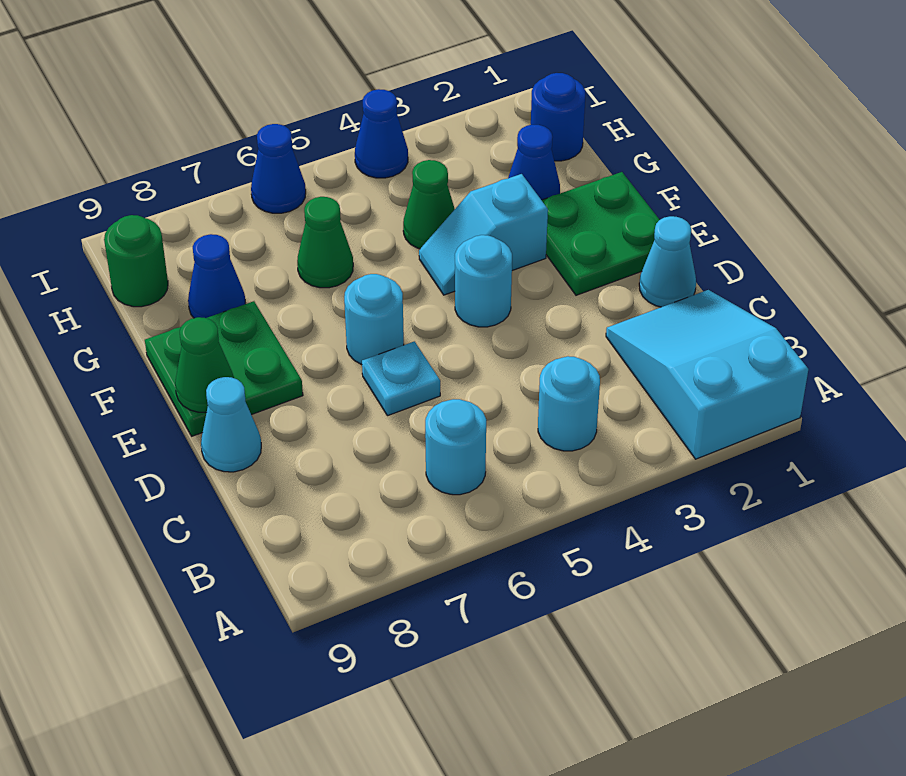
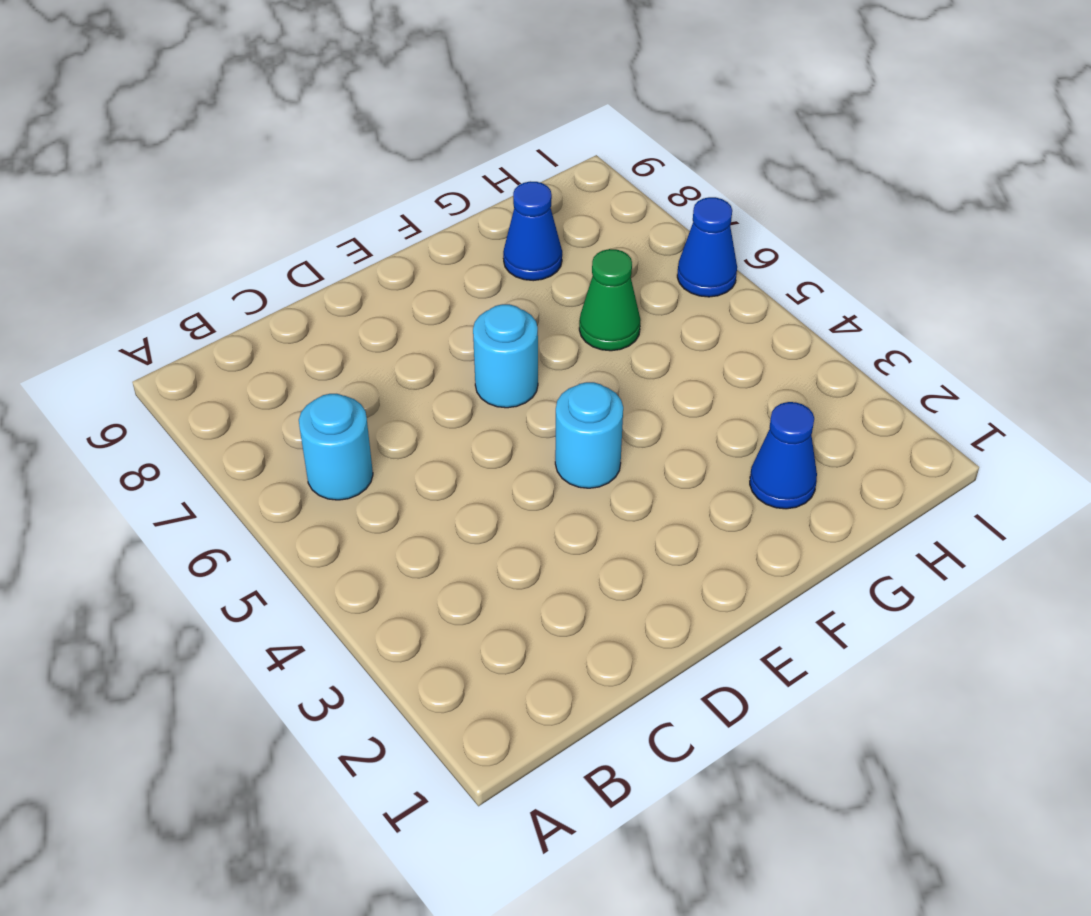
none -> cyan 2x3 slope [606,290,808,459]
none -> cyan 1x1 round brick [538,356,600,451]
none -> cyan 1x1 cone [639,216,696,307]

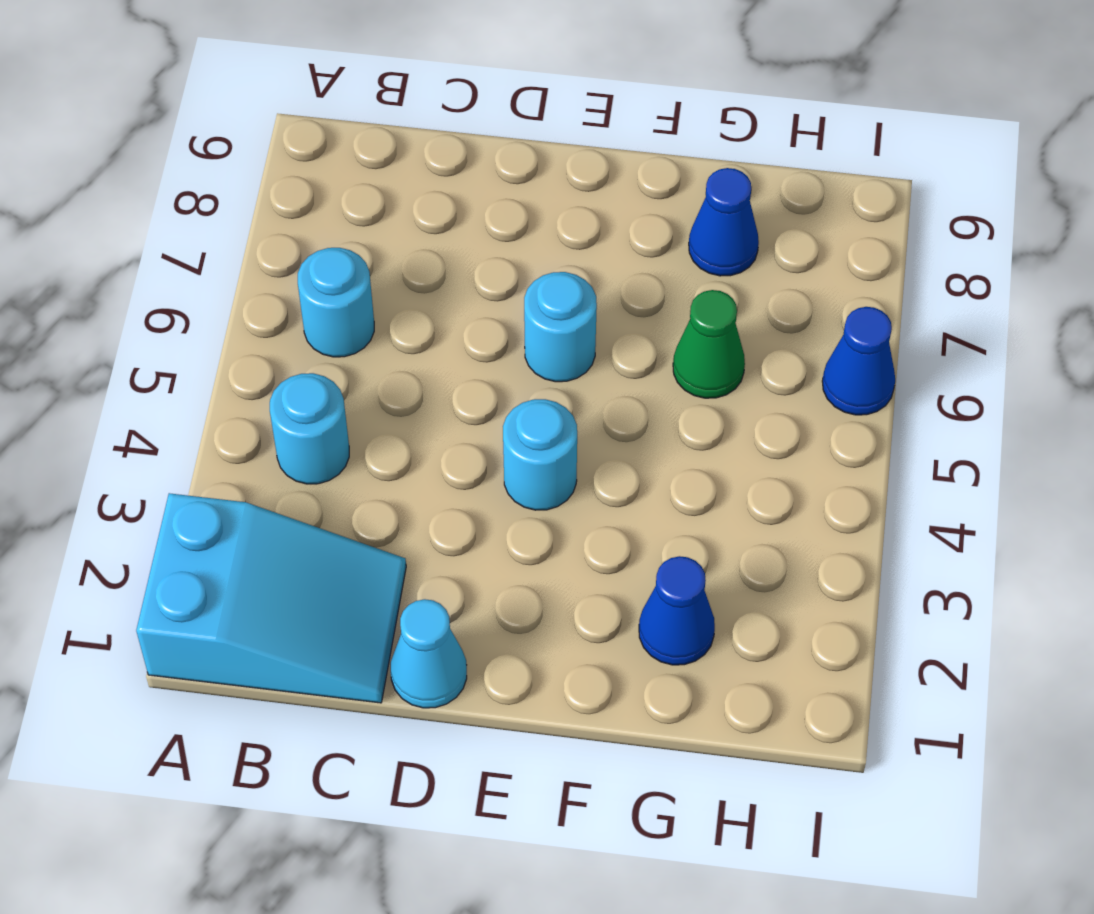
none -> cyan 1x1 plate [362,341,440,416]
none -> cyan 1x1 cone [201,377,261,472]
none -> green 2x2 plate [542,172,660,295]

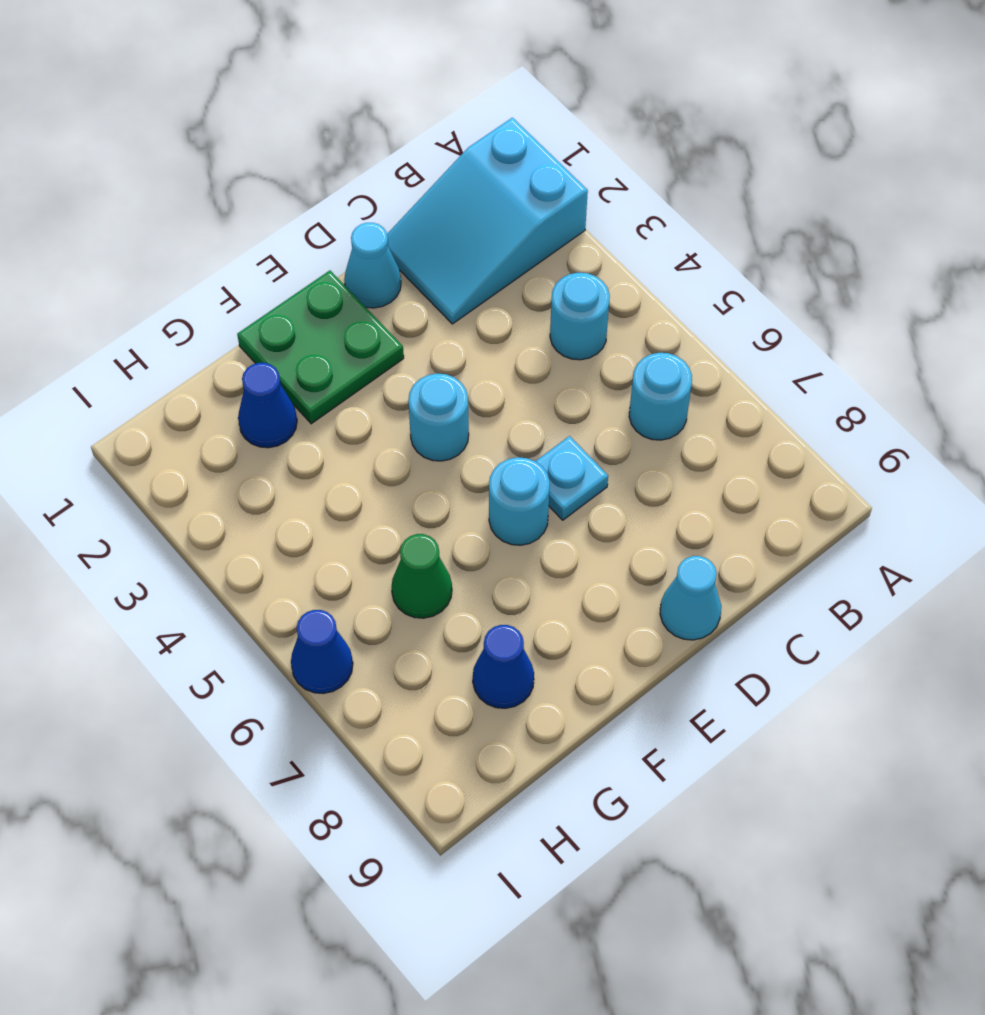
none -> green 2x2 plate [145,301,303,436]
none -> cyan 1x2 slope [419,174,548,295]
none -> green 1x1 cone [403,160,455,249]

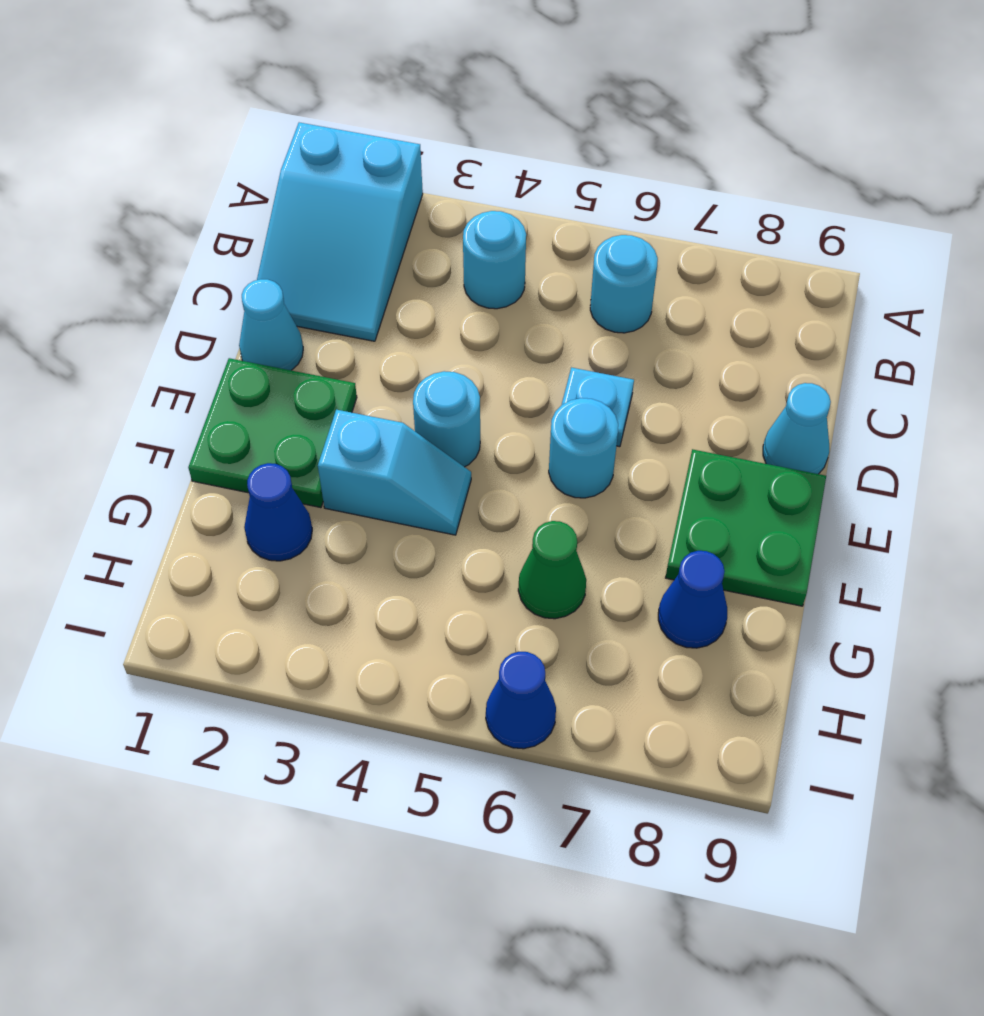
none -> green 1x1 cone [403,160,455,249]
none -> blue 1x1 round brick [531,73,585,161]
none -> green 1x1 round brick [104,215,168,307]

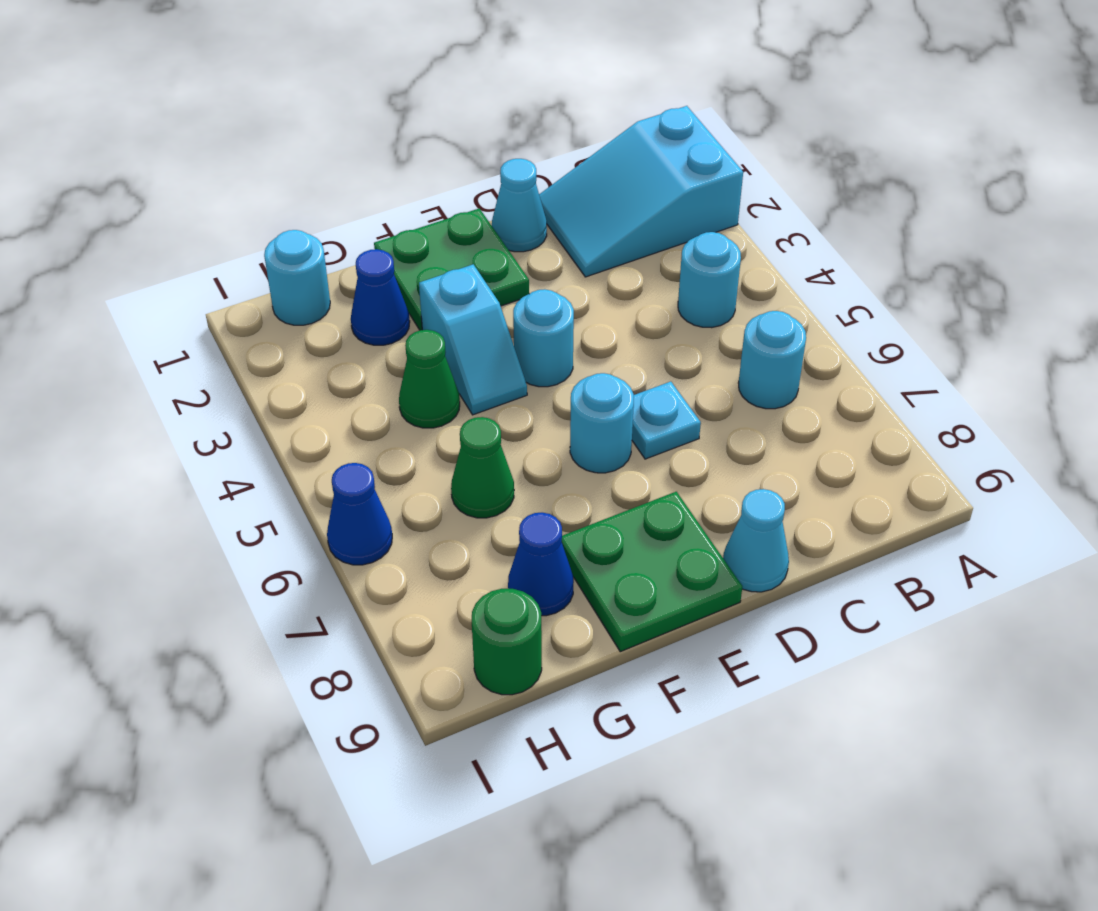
cyan 1x1 round brick [264,230,330,325] -> blue 1x1 round brick [531,73,585,161]
none -> blue 1x1 cone [355,89,408,178]
none -> green 1x1 cone [175,317,234,412]

